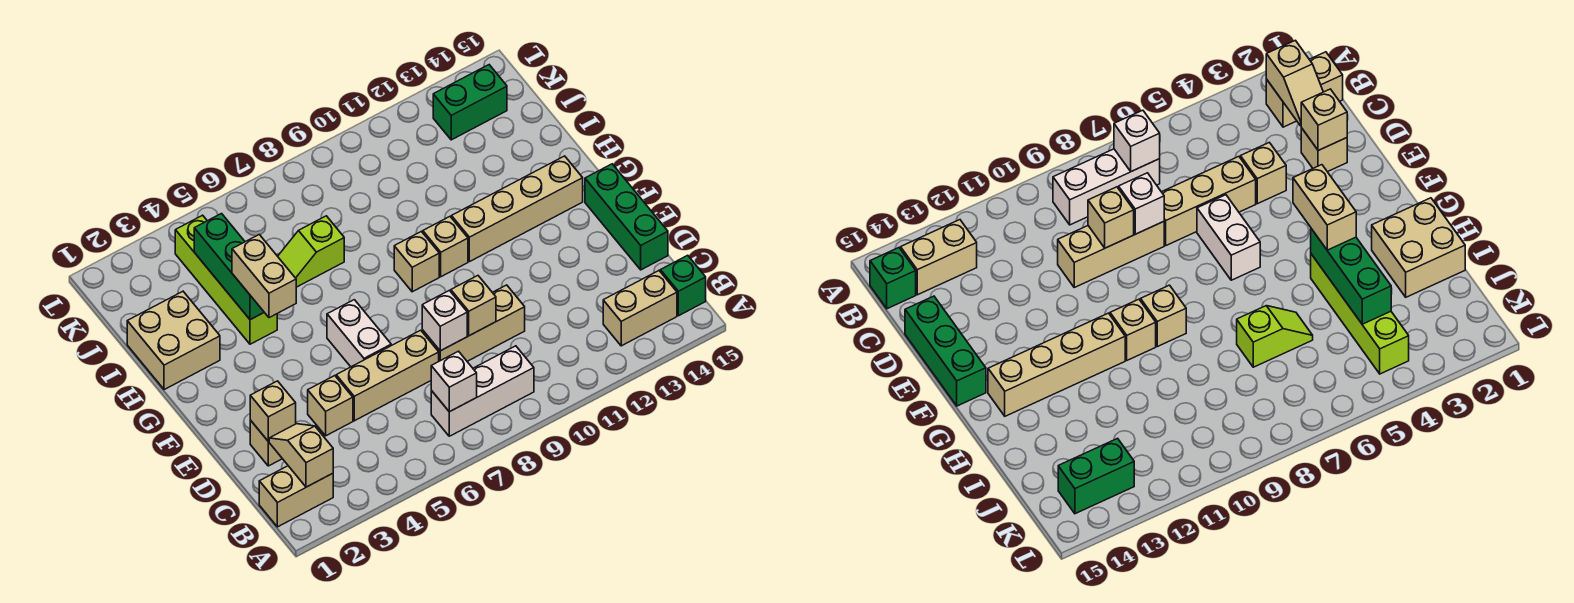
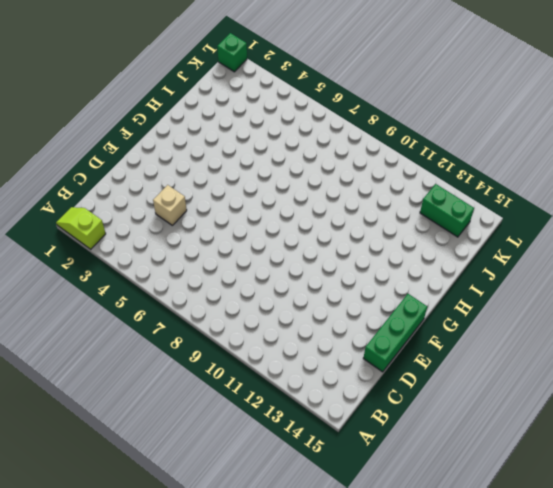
lime 1x2 slope [56,207,106,249] -> lime 1x2 slope moved to [278,216,344,287]
green 1x1 brick [217,33,247,72] -> green 1x1 brick moved to [660,255,706,316]
none -> tan 1x2 brick [259,466,333,527]
none -> white 1x3 brick [431,346,534,436]
none -> tan 1x2 brick [603,271,677,346]

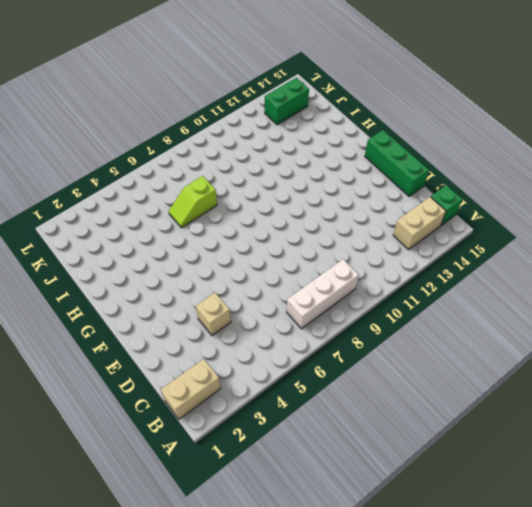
none -> tan 1x1 brick [250,420,282,466]
none -> tan 1x3 brick [336,330,439,421]
none -> tan 1x3 brick [422,285,525,361]

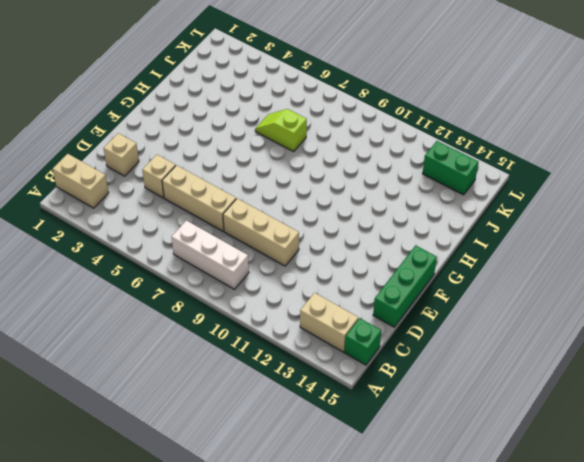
none -> white 1x2 brick [327,300,391,367]
none -> tan 1x1 brick [394,231,439,292]
none -> tan 1x1 brick [423,217,468,277]

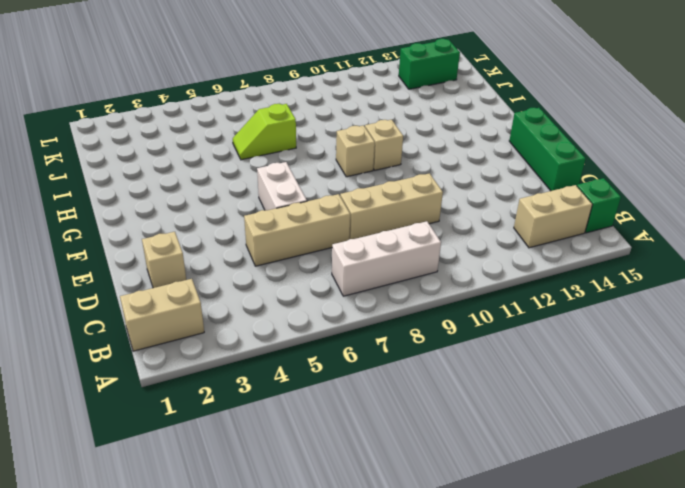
none -> tan 1x1 brick [308,376,353,436]
none -> tan 1x4 brick [451,156,583,262]
none -> tan 2x2 brick [127,292,220,390]

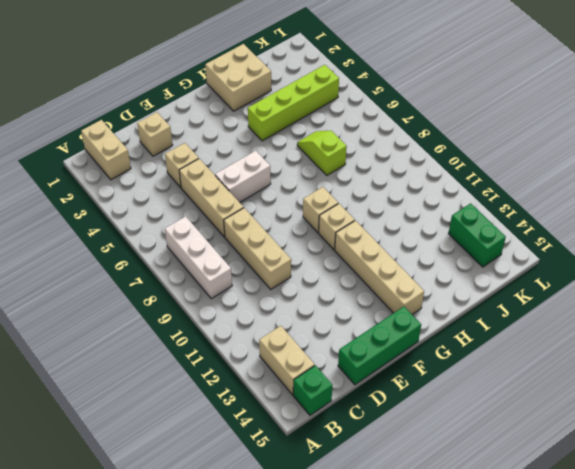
none -> tan 1x2 slope [269,424,333,487]
none -> white 1x1 brick [431,351,477,412]
none -> tan 1x1 brick [250,381,296,441]

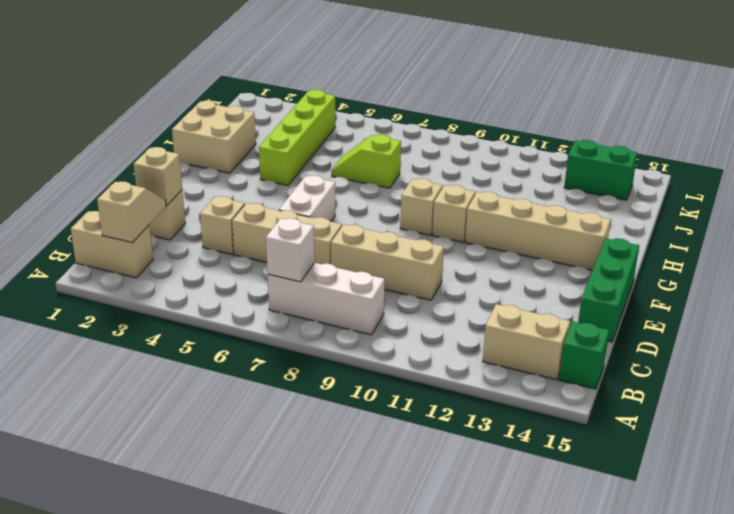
none -> white 1x1 brick [422,290,467,351]
none -> tan 1x1 brick [451,276,496,336]
none -> green 1x3 brick [194,214,264,320]

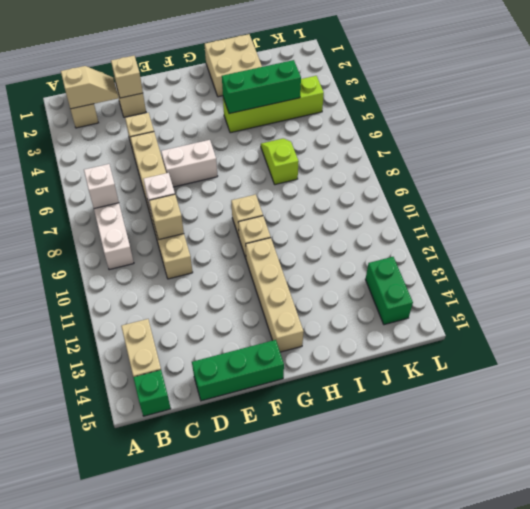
none -> tan 1x2 brick [232,235,296,318]

